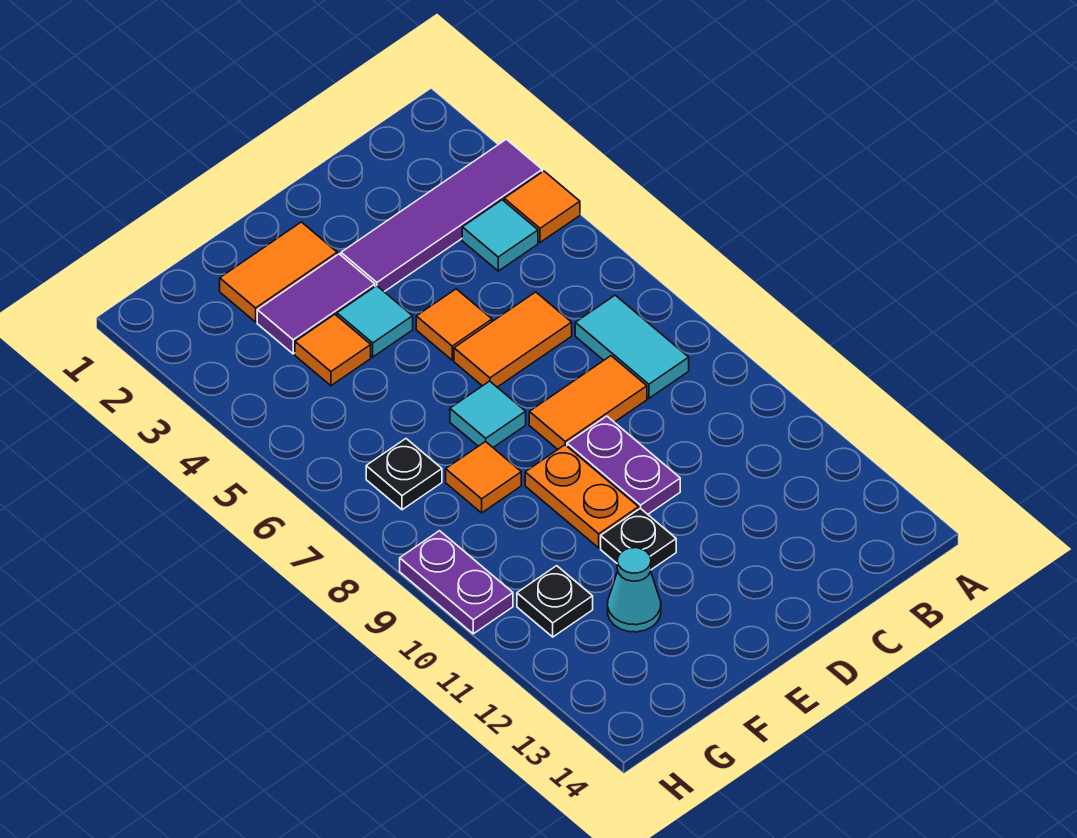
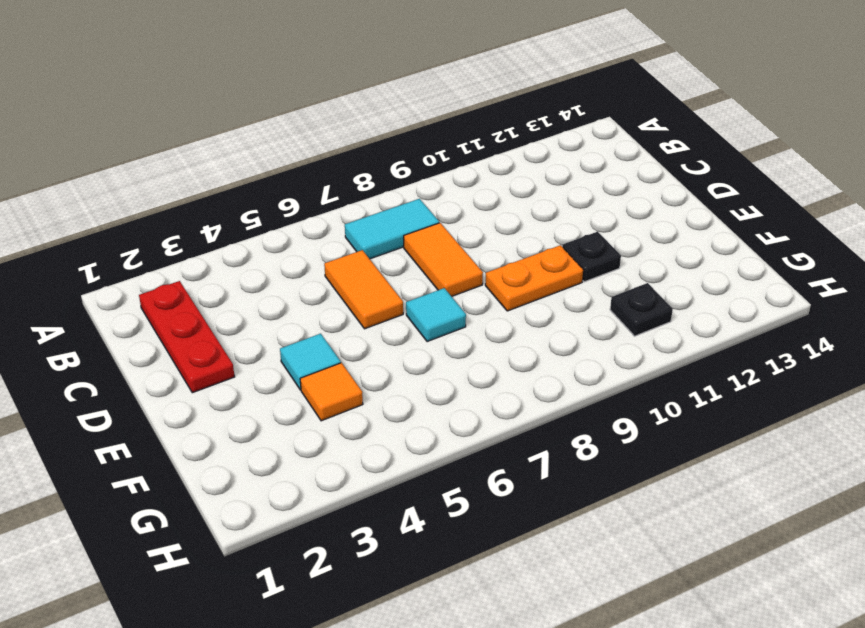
red 1x3 plate [139,281,235,393] -> none
none -> purple 1x4 tile [341,139,542,292]
none -> orange 1x1 tile [504,171,580,242]
none -> cyan 1x1 tile [462,200,538,271]

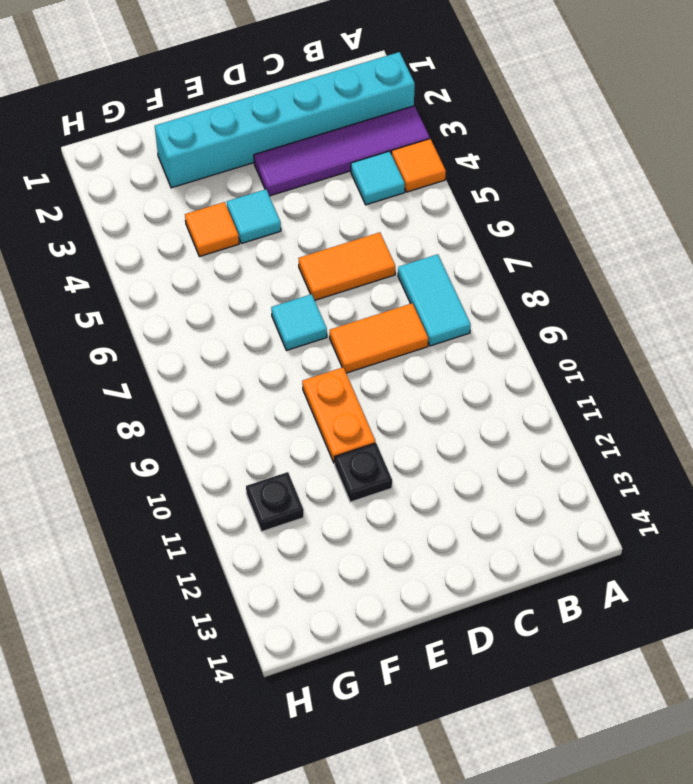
cyan 1x6 brick [155,52,415,188] -> orange 1x2 tile [220,222,337,322]
none -> orange 1x1 tile [416,289,492,360]
none -> purple 1x2 plate [567,416,680,514]
none -> purple 1x2 tile [257,254,375,354]

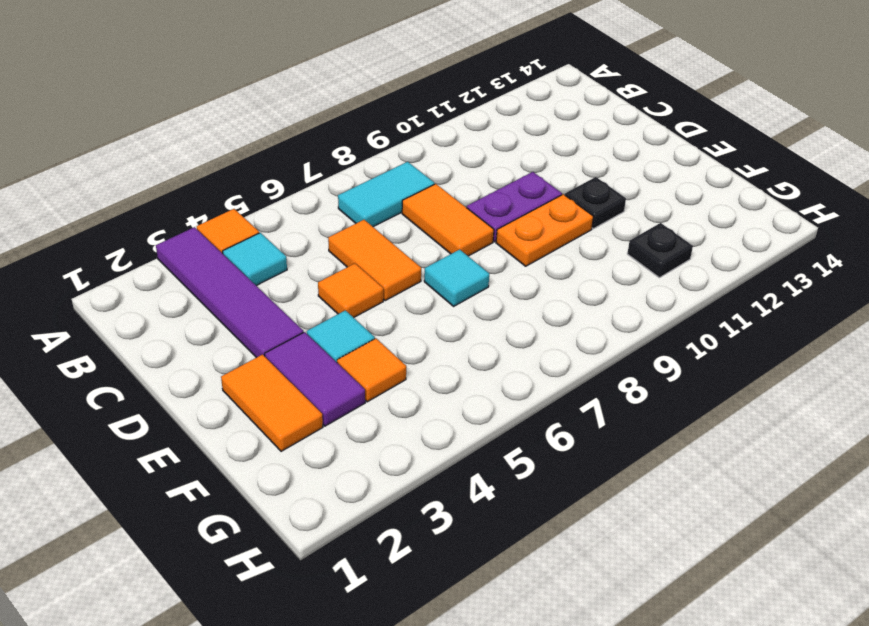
none -> orange 1x1 tile [446,441,521,513]
none -> cyan 1x1 cone [608,548,661,632]
none -> black 1x1 plate [366,439,442,510]

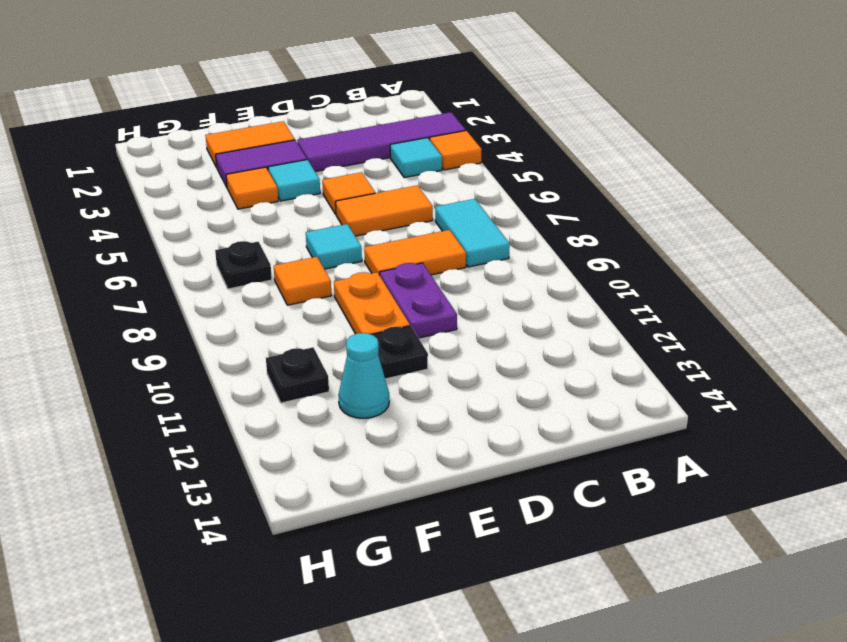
none -> purple 1x2 plate [400,531,513,634]

